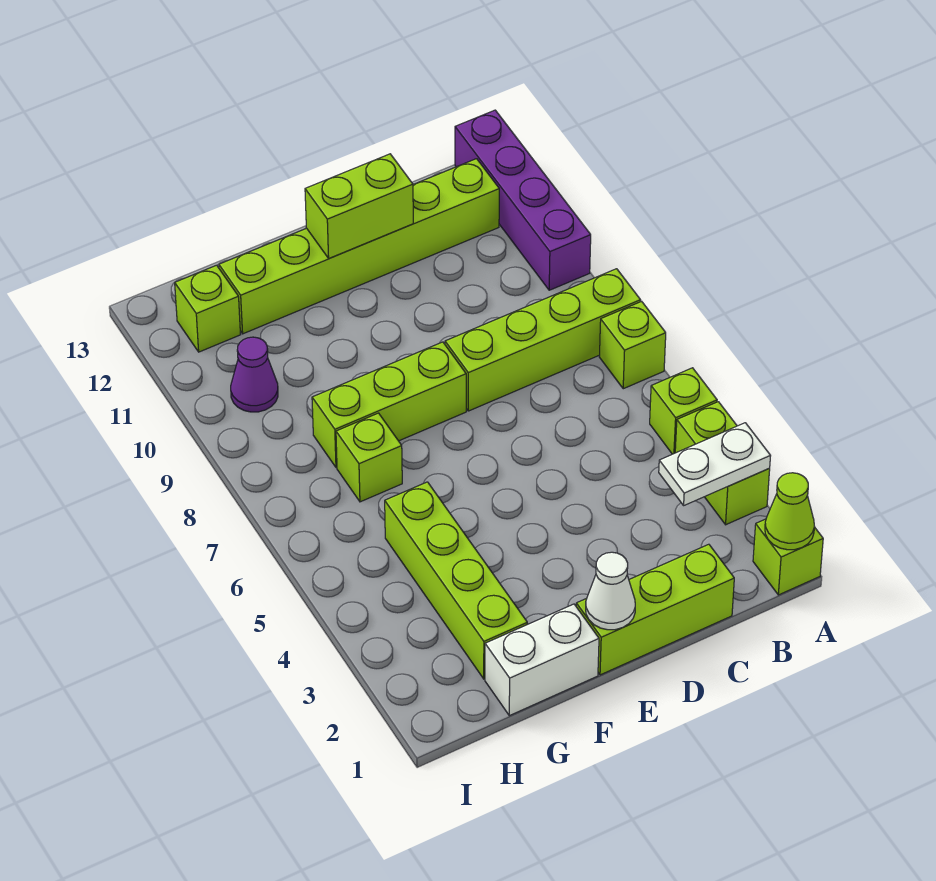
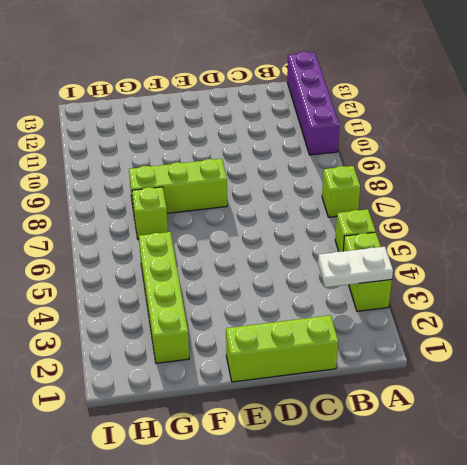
none -> lime 1x1 brick [753,519,823,595]
none -> lime 1x4 brick [445,269,641,411]
none -> lime 1x6 brick [219,159,499,334]

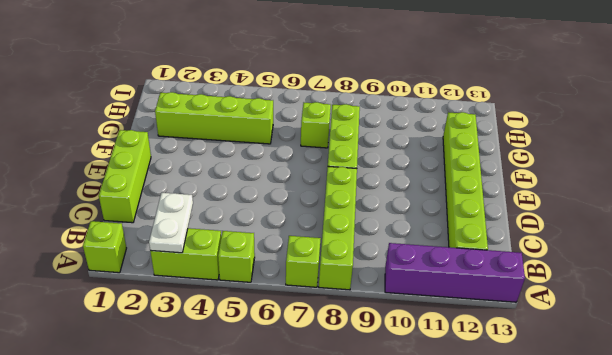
none -> white 1x2 brick [485,604,599,716]
none -> purple 1x1 cone [231,337,278,412]
none -> lime 1x1 brick [175,265,240,352]

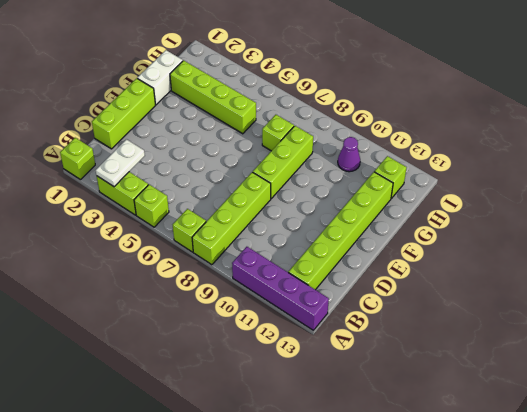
none -> lime 1x1 cone [765,473,814,550]
none -> lime 1x2 brick [305,154,413,258]
none -> white 1x1 cone [586,552,635,630]

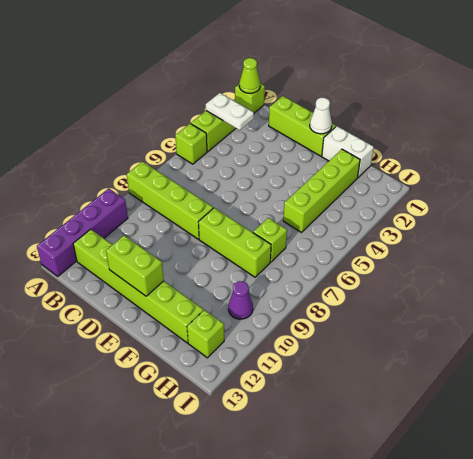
none -> lime 1x1 brick [600,301,666,389]

